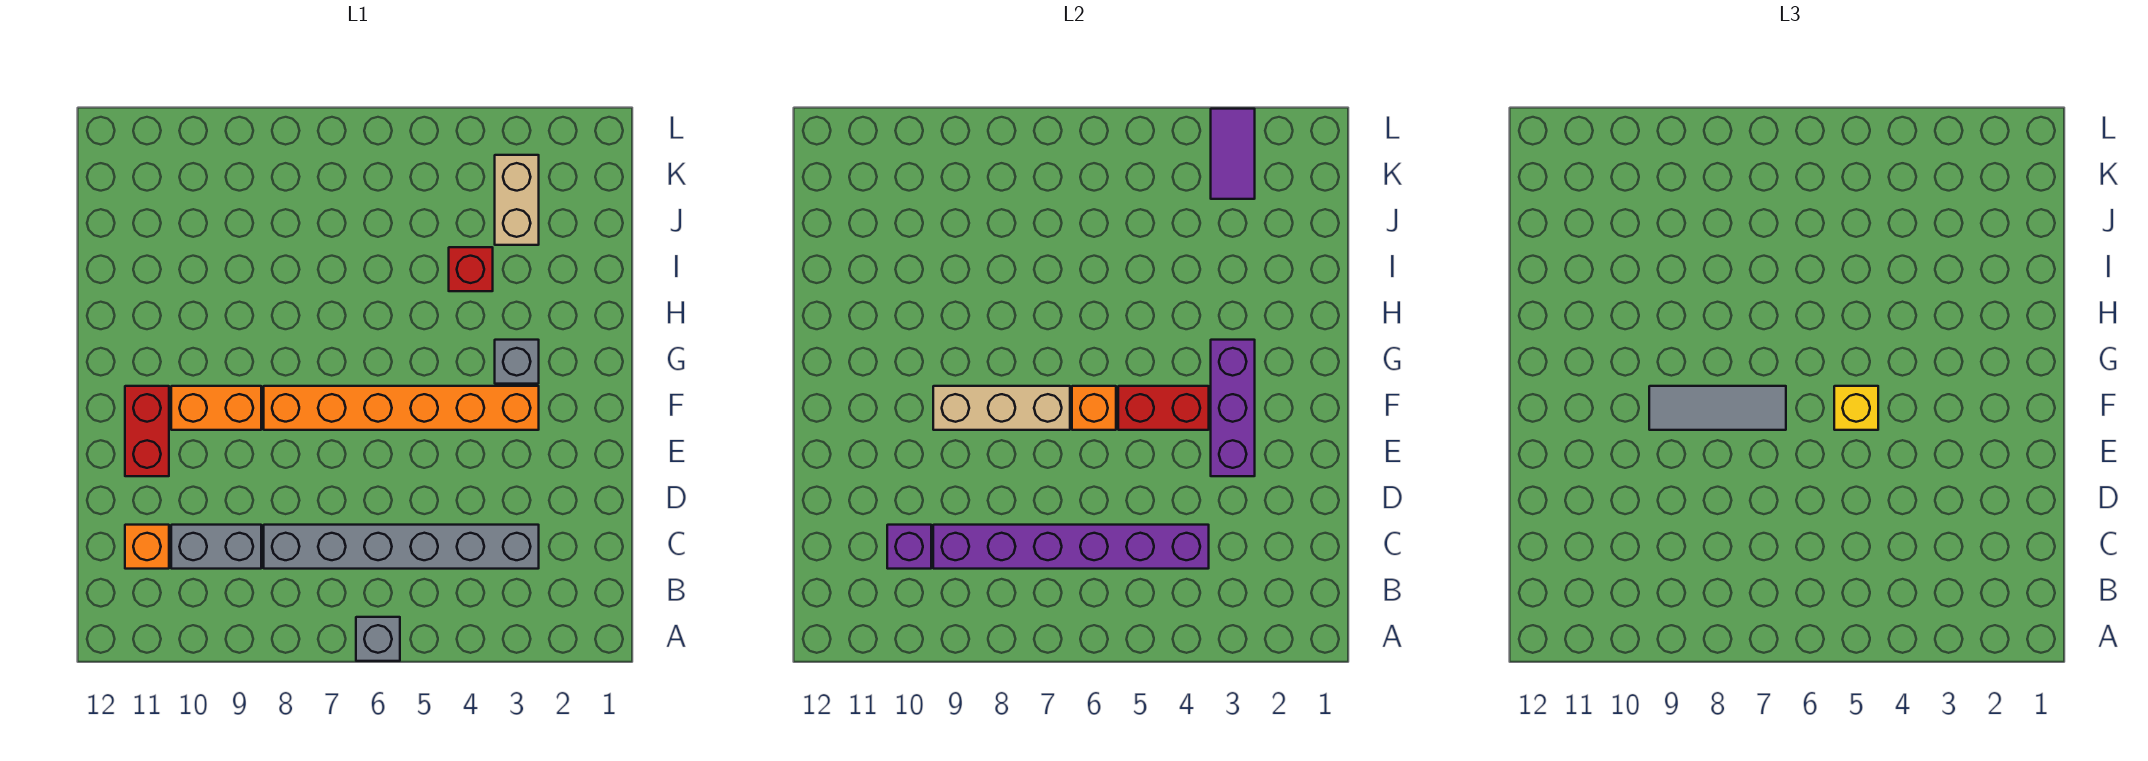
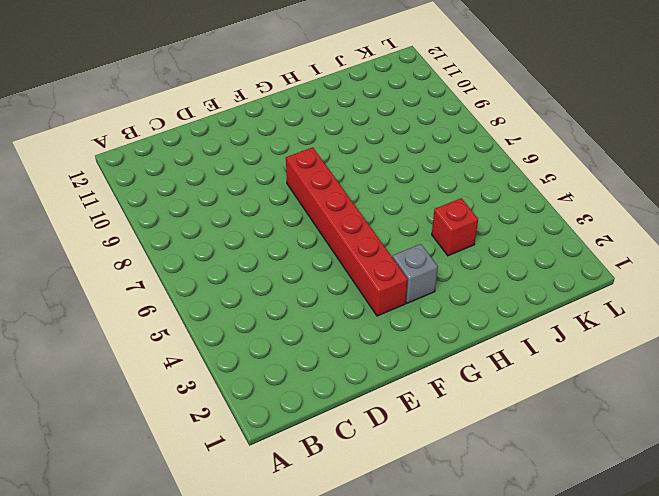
red 1x6 brick [286,147,408,316] -> orange 1x6 brick [264,386,539,430]
none -> grey 1x1 brick [356,617,400,661]
none -> grey 1x6 brick [264,525,539,569]
none -> grey 1x2 brick [171,525,261,569]

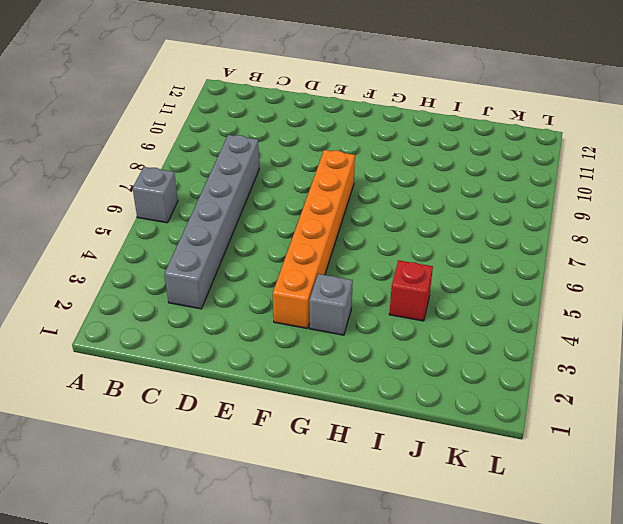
none -> grey 1x2 brick [171,525,261,569]
none -> orange 1x1 brick [125,525,169,569]
none -> red 1x2 brick [125,386,169,476]

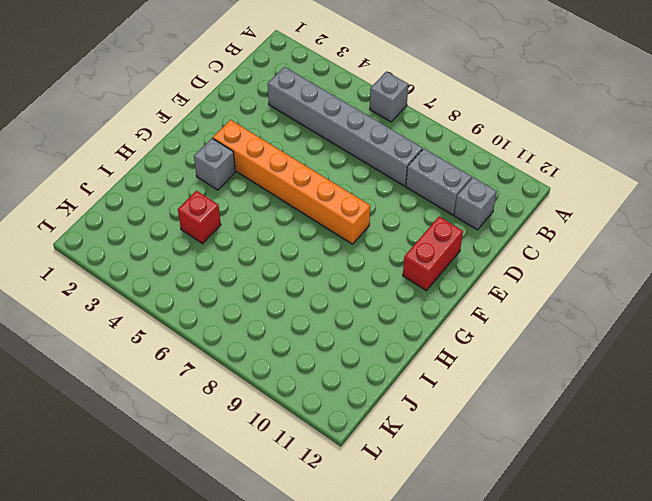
grey 1x1 brick [454,177,497,230] -> orange 1x1 brick [125,525,169,569]
none -> orange 1x2 brick [171,386,261,430]
none -> tan 1x2 brick [495,155,539,245]
none -> purple 1x6 brick [933,525,1209,569]

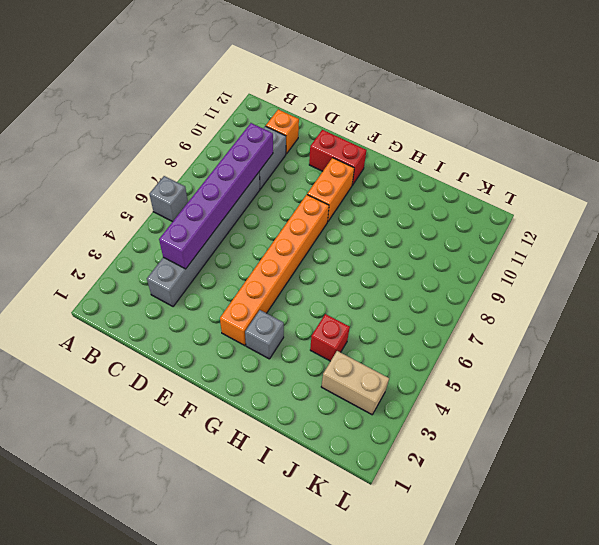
none -> purple 1x1 brick [887,525,931,569]
none -> purple 1x3 brick [1211,340,1255,476]
none -> red 1x2 brick [1118,386,1209,430]

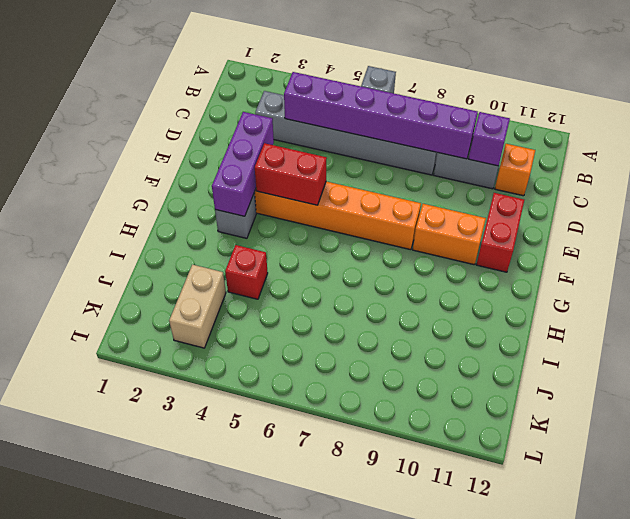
none -> orange 1x1 brick [1072,386,1116,430]
none -> tan 1x3 brick [933,386,1070,430]
none -> purple 1x2 tile [1211,109,1255,199]

